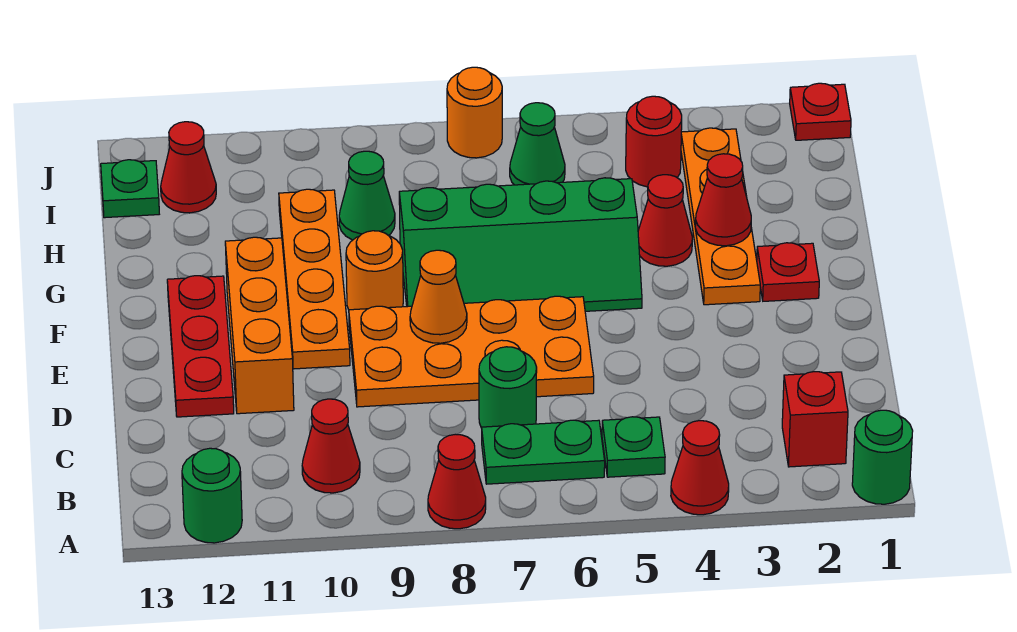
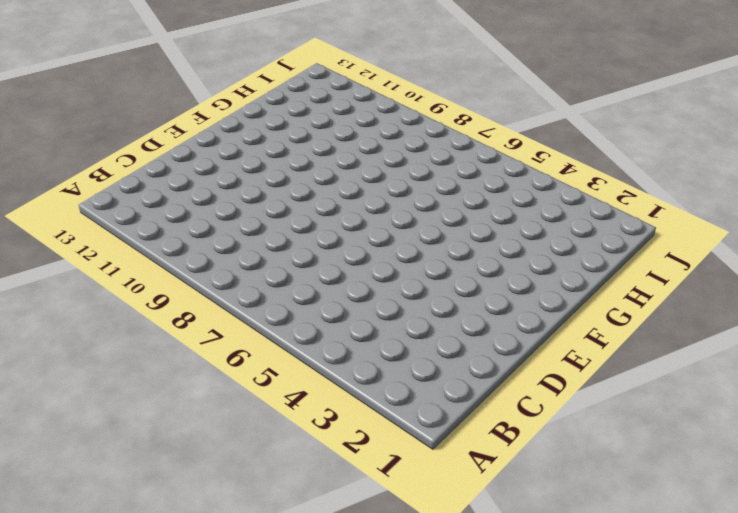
none -> green 1x1 round brick [852,410,913,504]
none -> red 1x1 cone [671,421,729,515]
none -> red 1x1 cone [428,434,486,529]

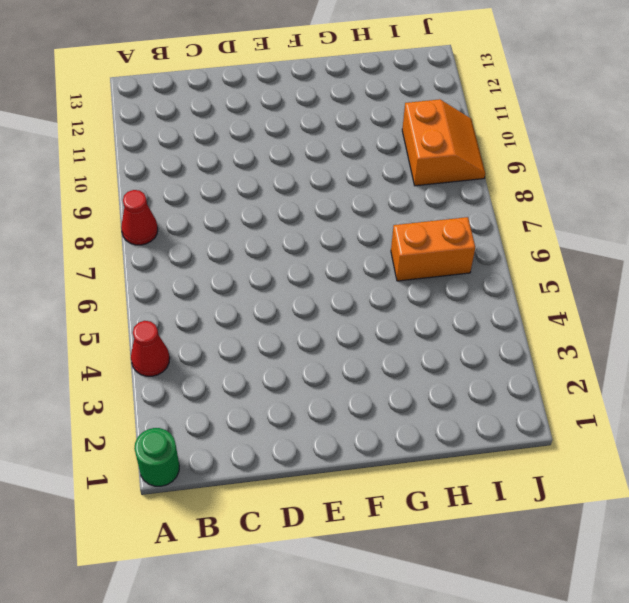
orange 1x2 brick [391,217,475,281] -> green 1x1 cone [510,103,565,185]
orange 2x2 slope [402,99,485,186] -> none
none -> green 1x1 round brick [182,448,242,543]
none -> red 1x1 brick [782,372,848,467]
none -> green 1x1 plate [602,417,665,477]

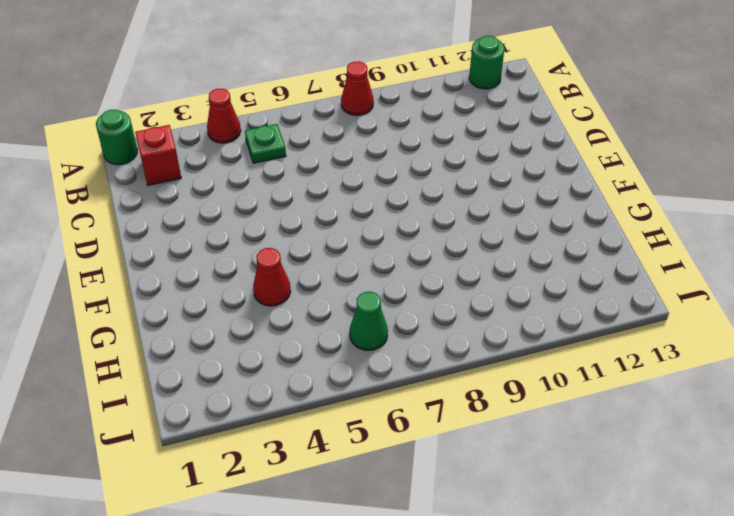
none -> green 1x2 plate [482,420,605,484]
none -> red 1x1 cone [302,399,360,493]
none -> green 1x1 round brick [479,347,537,428]

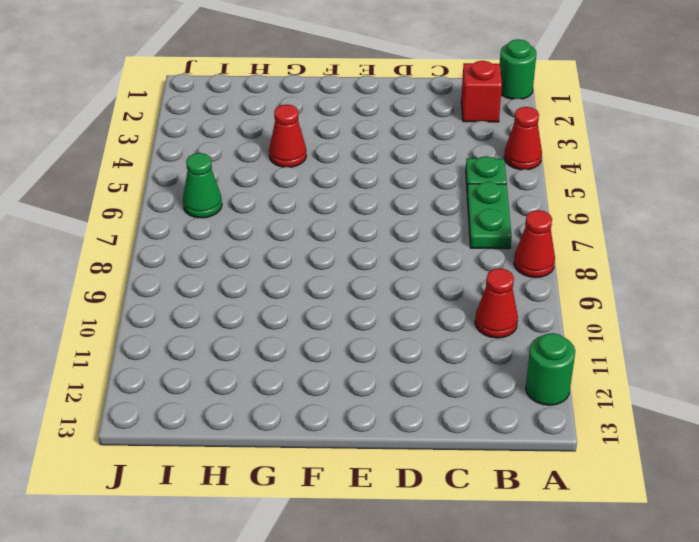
none -> green 1x1 round brick [479,347,537,428]
none -> orange 2x4 plate [349,296,594,407]
none -> orange 1x3 brick [225,237,294,414]

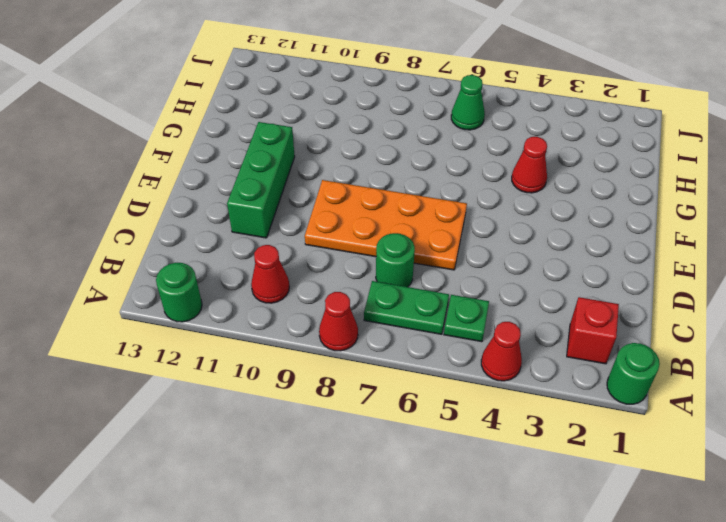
green 1x3 brick [227,122,295,238] -> orange 1x3 brick [225,237,294,414]
none -> red 1x3 plate [167,276,234,417]
none -> orange 1x4 plate [279,189,350,369]
none -> red 1x1 plate [757,243,819,301]

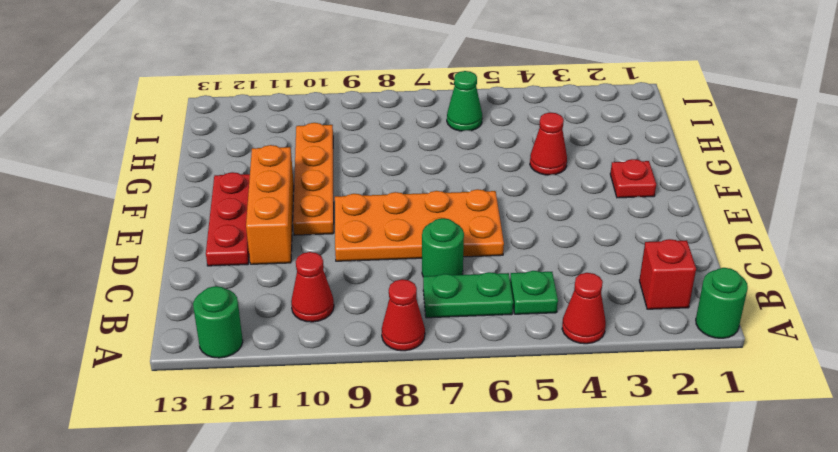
none -> orange 1x4 plate [681,128,760,305]
none -> green 2x4 slope [399,178,642,311]
none -> orange 1x1 round brick [346,231,403,310]

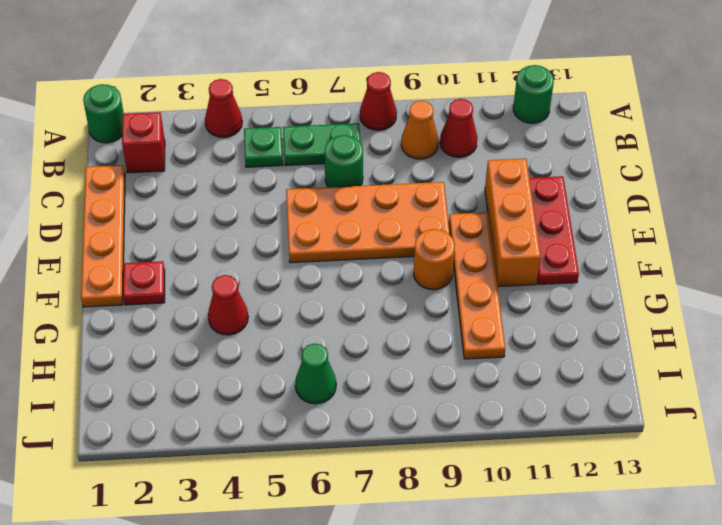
orange 1x1 cone [401,101,438,159] -> orange 1x1 cone moved to [410,250,467,343]
orange 1x4 plate [81,165,125,307] -> orange 1x4 plate moved to [681,128,760,305]
none -> green 2x4 slope [399,178,642,311]
none -> green 1x1 cone [339,151,395,240]
none -> red 1x1 round brick [626,96,682,187]

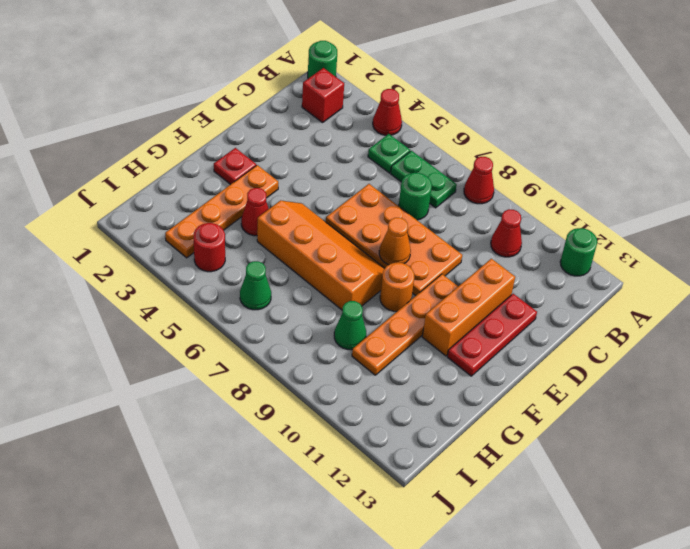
orange 2x4 slope [257,201,385,310] -> green 2x4 slope [399,178,642,311]
none -> red 1x1 cone [161,122,216,213]
none -> green 1x1 plate [101,160,159,218]
none -> red 1x1 plate [790,83,851,140]

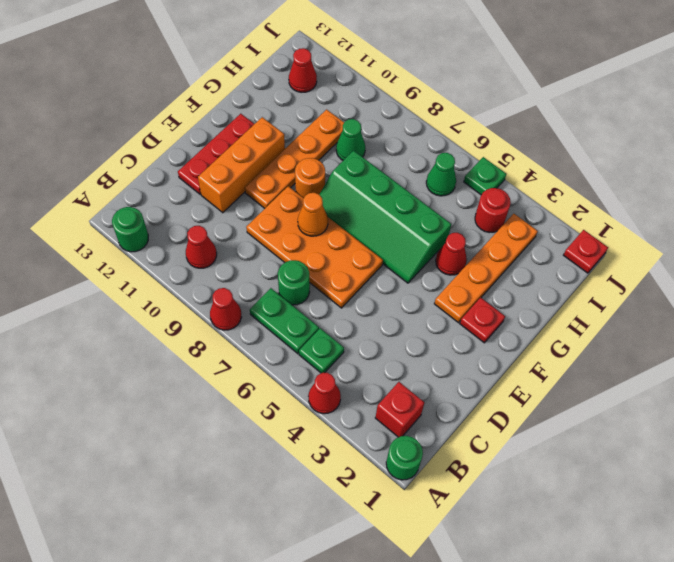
green 1x1 plate [464,157,506,195] -> green 1x1 plate moved to [101,160,159,218]
none -> orange 1x1 round brick [447,67,502,158]
none -> red 1x1 cone [695,154,751,246]

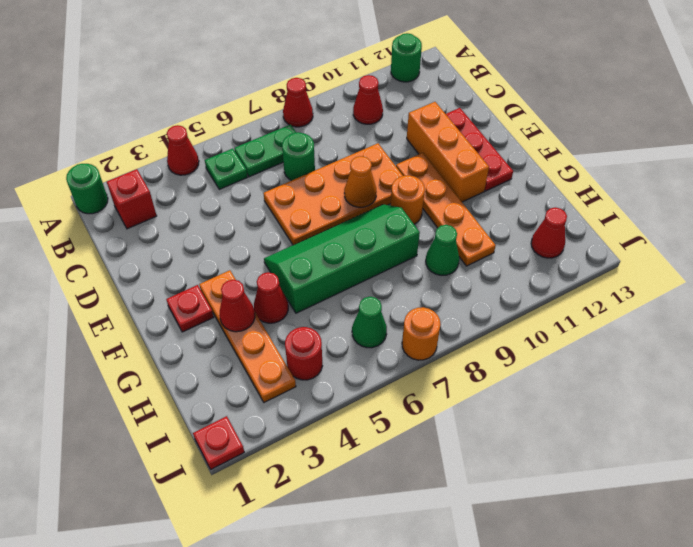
none -> green 1x1 plate [101,160,159,218]

